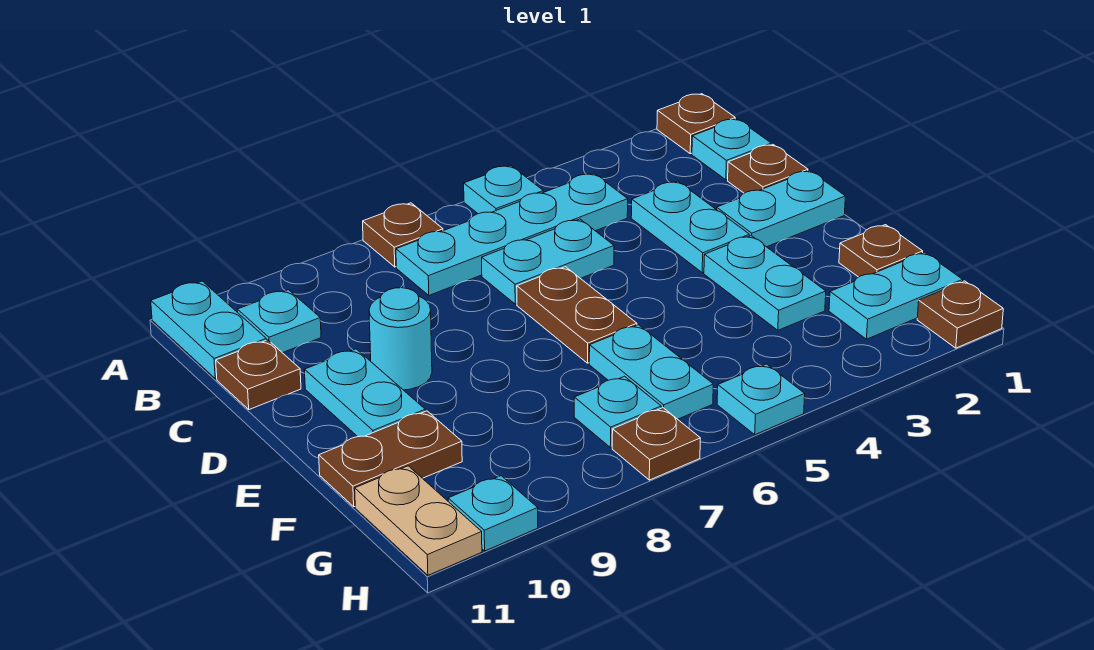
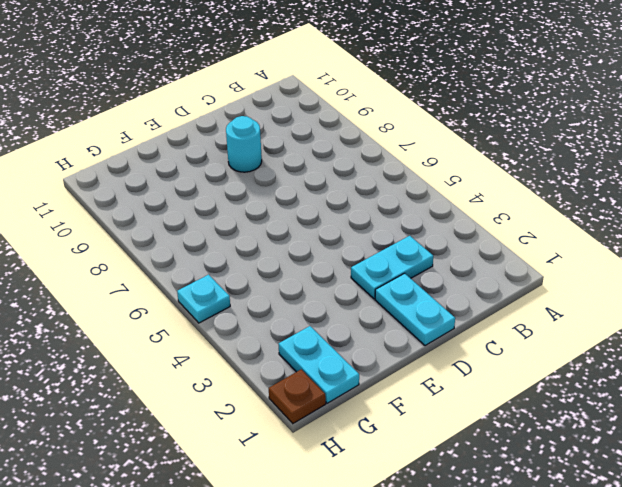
none -> brown 1x1 plate [657,94,735,154]
none -> cyan 1x1 plate [464,165,543,214]
none -> brown 1x1 plate [363,203,443,267]

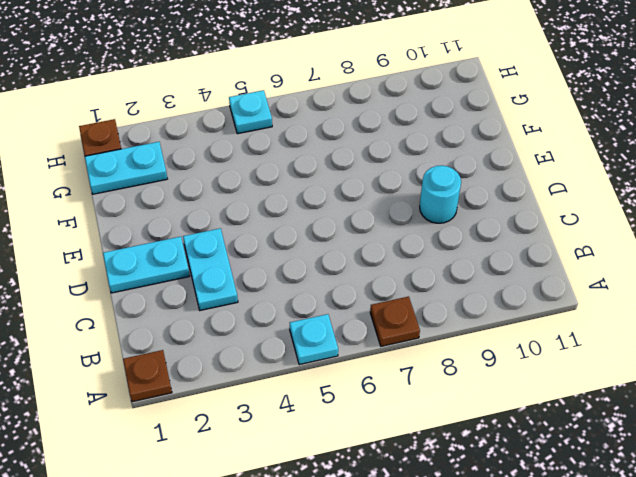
none -> cyan 1x2 plate [151,281,266,379]
none -> cyan 1x1 plate [692,119,771,180]
none -> cyan 1x4 plate [396,173,628,295]

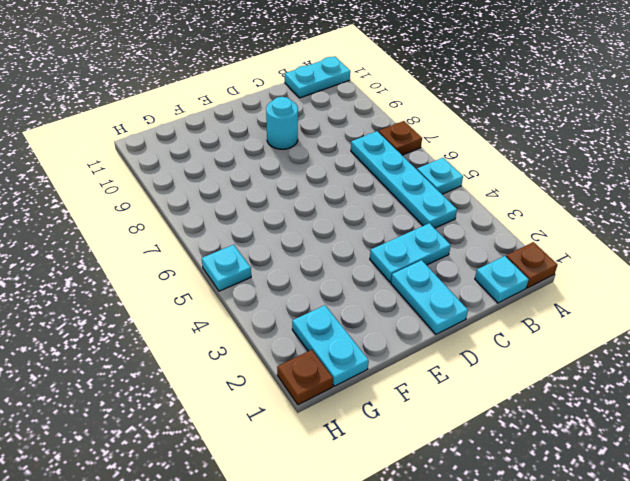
none -> cyan 1x1 plate [237,290,321,353]
none -> brown 1x1 plate [728,145,808,193]
none -> cyan 1x2 plate [482,219,614,304]

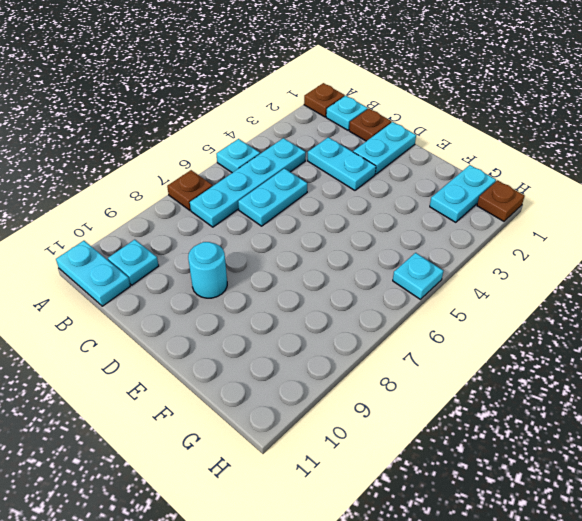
none -> brown 1x1 plate [216,340,301,409]
none -> brown 1x2 plate [517,267,637,363]
none -> cyan 1x2 plate [305,349,425,437]

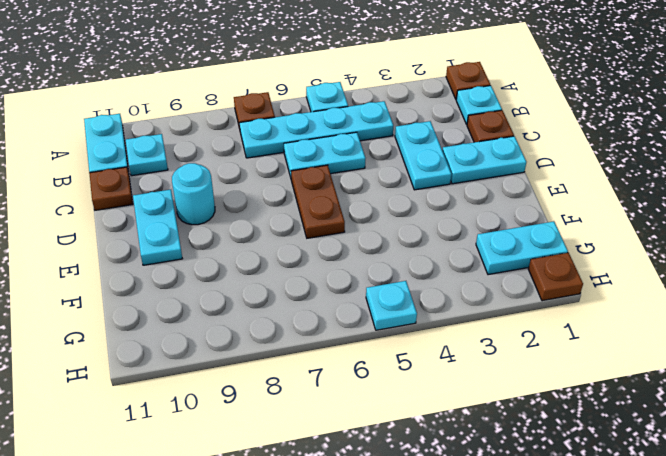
none -> cyan 1x2 plate [704,236,826,330]
none -> brown 1x1 plate [839,225,923,277]
none -> cyan 1x2 plate [589,325,713,419]

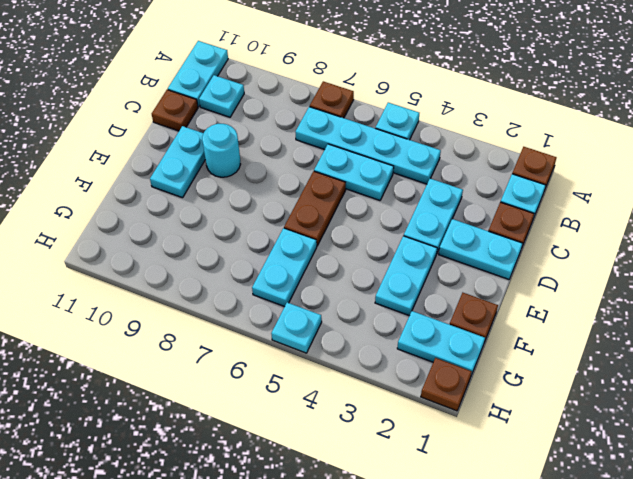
none -> brown 1x2 plate [319,411,462,507]
none -> cyan 1x1 plate [574,376,661,448]
none -> tan 1x2 plate [355,466,482,575]

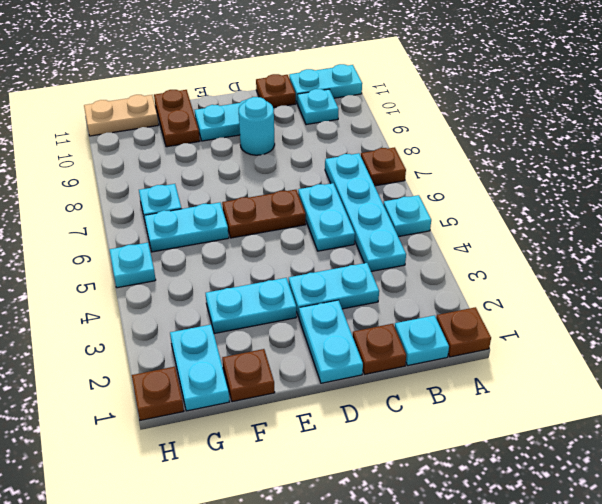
none -> brown 1x1 plate [612,408,700,480]
none -> cyan 1x1 plate [448,476,538,551]

